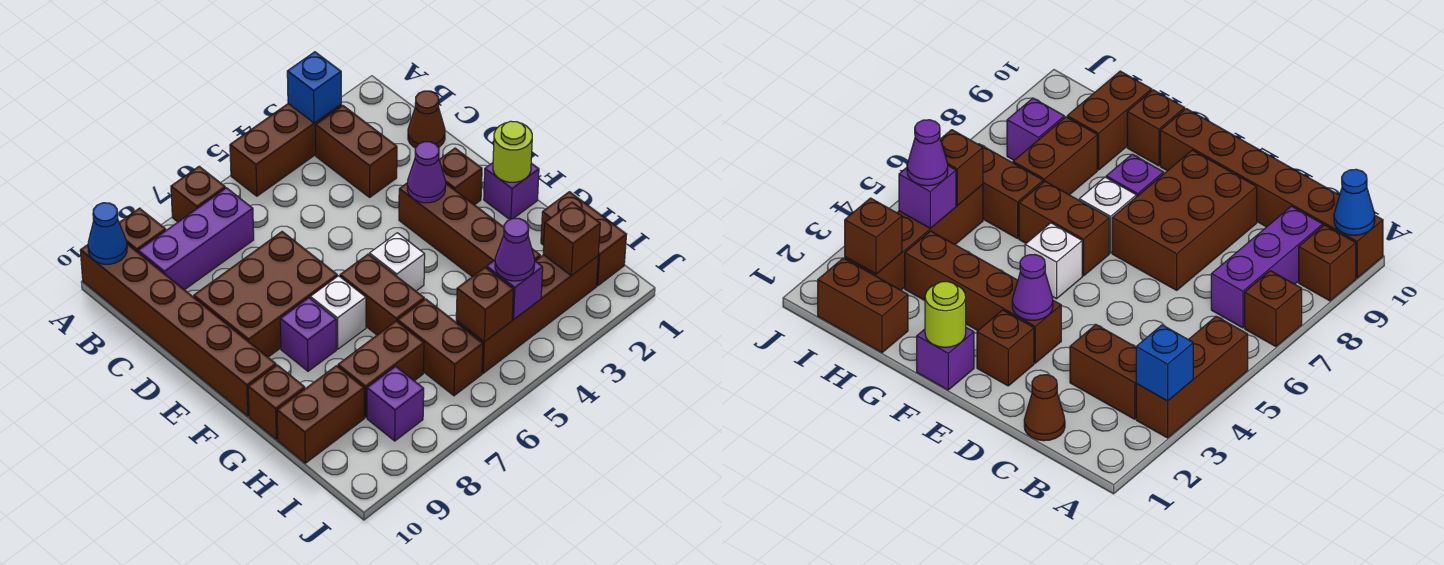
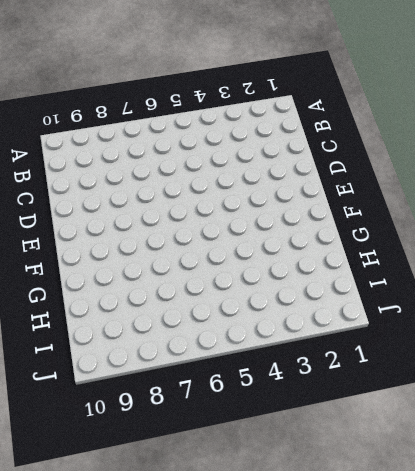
none -> brown 1x3 brick [230,104,341,196]
none -> brown 1x1 brick [171,166,225,222]
none -> brown 1x1 brick [119,208,166,252]
none -> brown 1x6 brick [80,244,276,416]

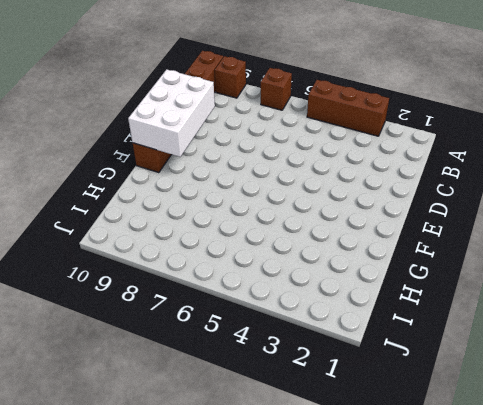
white 2x3 brick [128,69,215,157] -> none
none -> brown 1x2 brick [315,105,397,197]
none -> purple 1x3 brick [138,188,254,290]
none -> brown 1x1 cone [408,91,445,148]
none -> brown 2x3 brick [194,232,337,357]

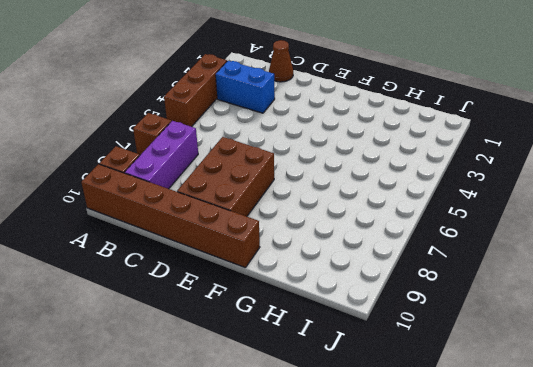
blue 1x2 brick [216,61,275,113] -> brown 1x2 brick [315,105,397,197]
none -> brown 1x1 brick [439,148,482,205]
none -> brown 1x4 brick [399,183,540,277]
none -> purple 1x1 brick [484,163,539,220]
none -> white 1x1 brick [370,233,425,291]

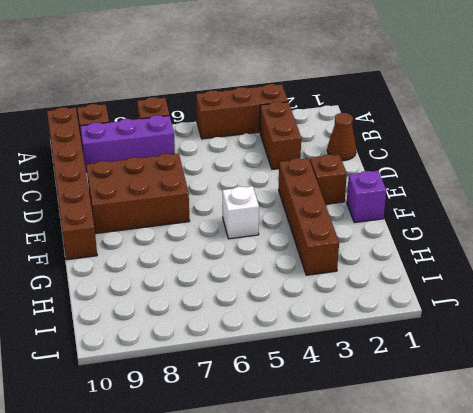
none -> brown 1x2 brick [340,254,424,335]
none -> white 1x1 brick [310,276,366,349]
none -> purple 1x1 brick [280,298,336,371]
none -> brown 1x1 brick [248,365,305,440]

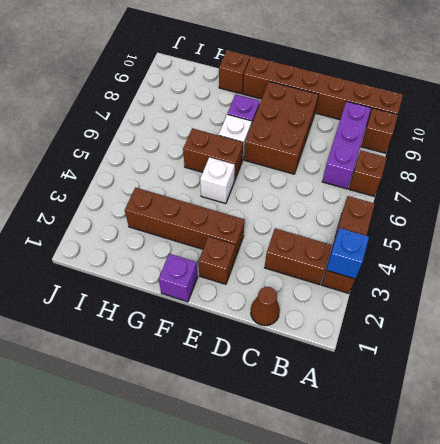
none -> brown 1x2 brick [541,192,627,286]
none -> brown 1x2 brick [398,299,483,396]
none -> brown 1x2 brick [338,321,424,417]
none -> brown 1x2 brick [277,366,364,463]

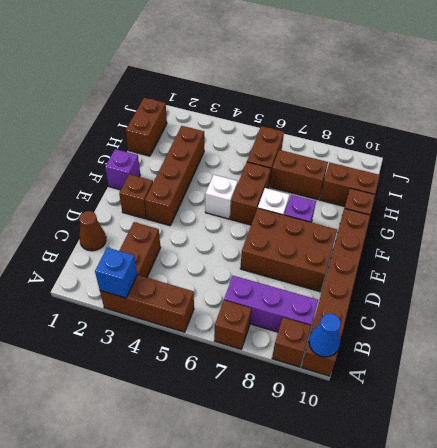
none -> brown 1x4 brick [456,255,598,373]
none -> purple 1x1 brick [367,366,424,441]
none -> purple 1x1 cone [407,142,446,203]
none -> lime 1x1 round brick [493,121,532,182]

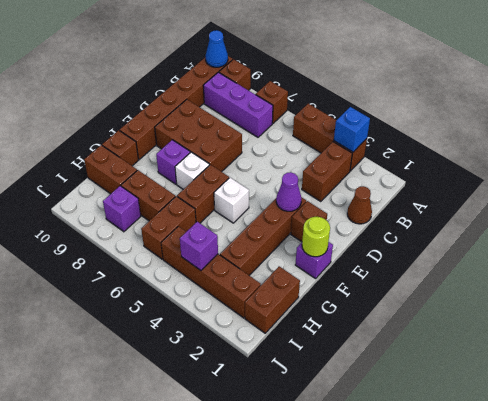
none -> brown 1x1 brick [543,202,600,276]
none -> brown 1x1 brick [456,267,513,342]
none -> purple 1x1 cone [495,218,535,281]

